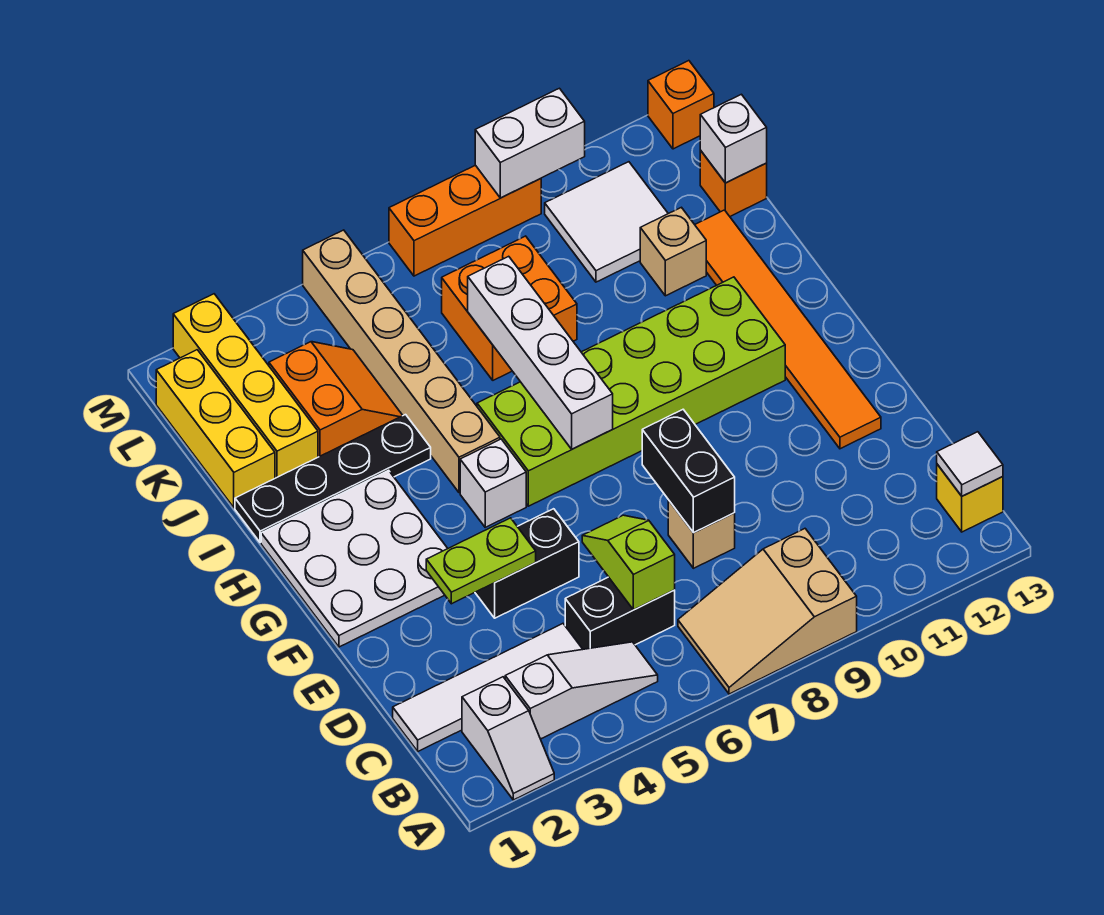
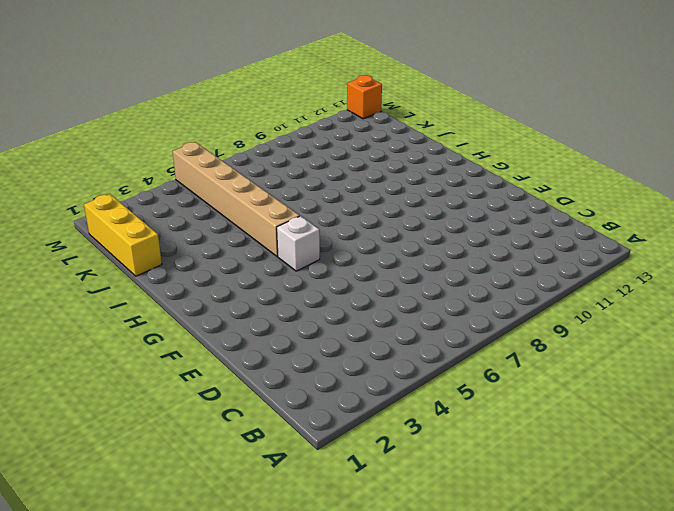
none -> white 1x2 slope [462,677,554,800]
none -> tan 2x3 slope [678,529,857,694]
none -> white 1x3 slope [505,642,658,739]
none -> yellow 1x1 brick [937,464,1003,532]

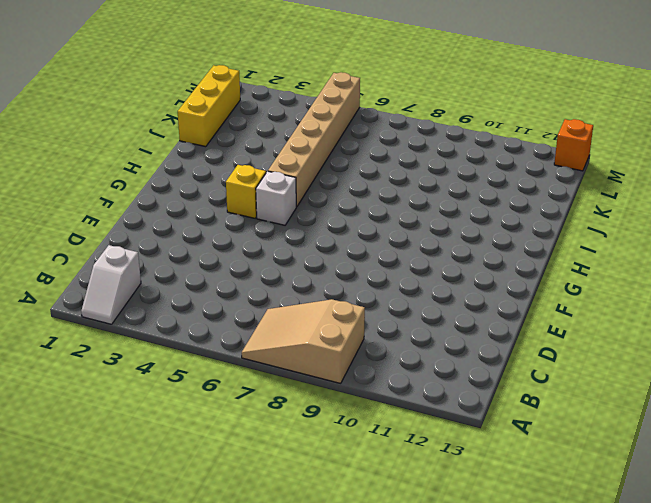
yellow 1x1 brick [226,165,266,218] -> yellow 1x1 brick moved to [937,464,1003,532]
none -> white 1x3 slope [505,642,658,739]
none -> white 1x4 tile [393,624,583,751]
none -> black 1x2 brick [565,577,675,649]
none -> tan 1x1 brick [668,500,735,568]

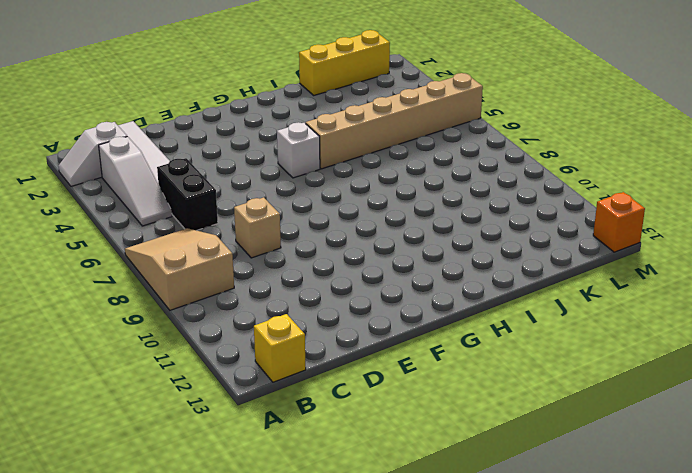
none -> black 1x2 brick [475,509,579,618]
none -> orange 1x6 tile [695,210,881,449]
none -> white 3x3 plate [261,470,448,647]
none -> lime 2x6 brick [477,277,785,506]

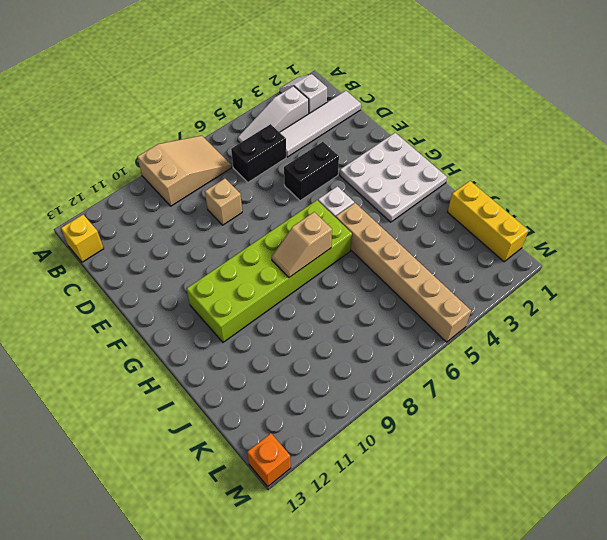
tan 1x2 slope [272,212,332,277] -> white 1x4 brick [468,256,613,449]
none -> orange 1x6 tile [695,210,881,449]
none -> black 1x4 plate [235,415,431,543]
none -> yellow 1x4 brick [173,294,318,478]
none -> orange 2x2 slope [269,342,403,457]

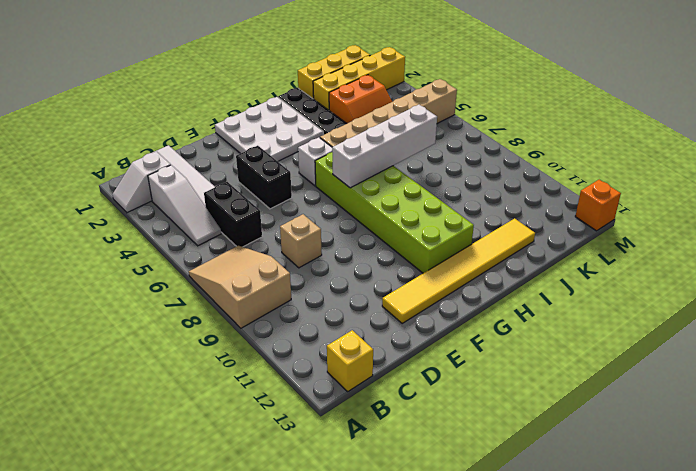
yellow 1x6 tile [382,218,535,323] -> orange 1x6 tile [695,210,881,449]
none -> orange 2x2 brick [442,236,577,380]
none -> tan 1x1 brick [640,207,706,296]
none -> white 2x2 tile [545,162,668,282]
none -> orange 1x1 brick [700,151,767,216]

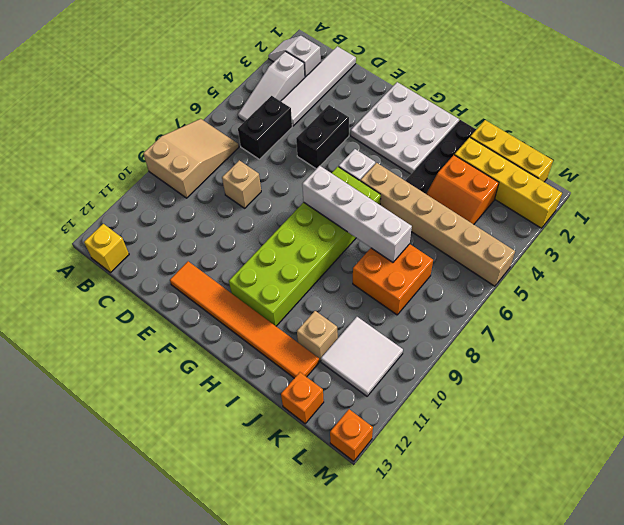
none -> orange 1x3 brick [389,165,541,276]
none -> white 1x1 tile [937,432,1003,496]
none -> lime 1x2 slope [582,515,675,610]
none -> black 1x2 brick [642,410,735,533]

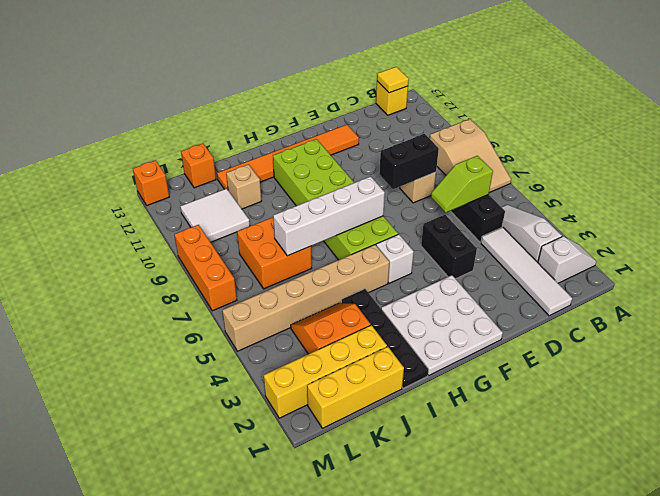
yellow 1x1 tile [377,67,409,93] -> white 1x1 tile [937,432,1003,496]
none -> lime 1x2 plate [426,518,536,604]
none -> white 1x1 brick [700,94,767,183]
none -> white 1x2 brick [475,88,585,198]

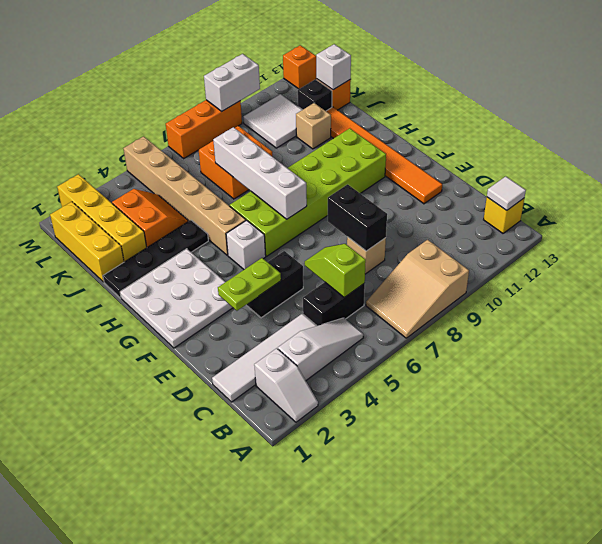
black 1x1 brick [298,79,332,111] -> none

